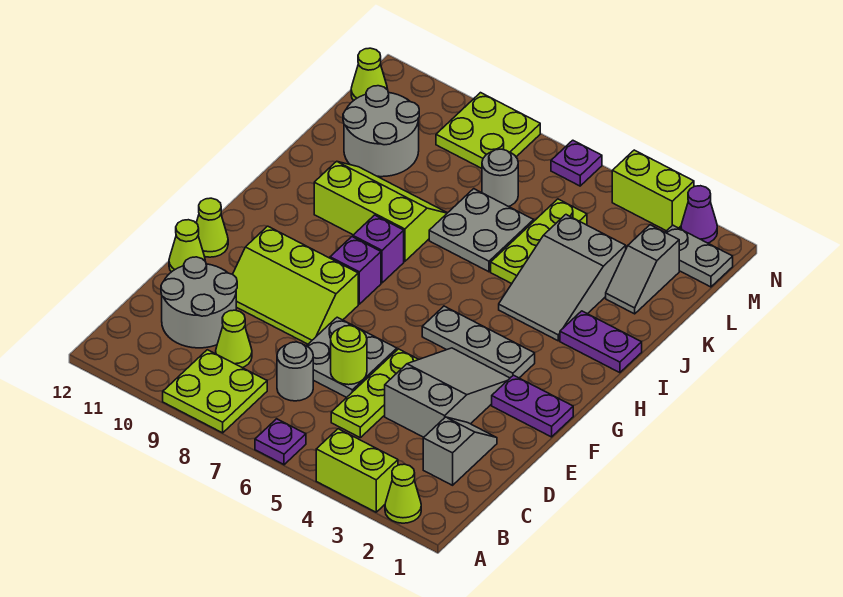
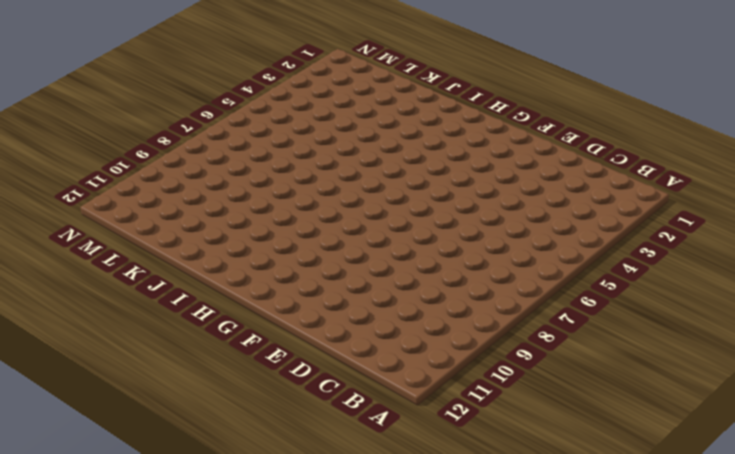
none -> lime 1x1 cone [385,464,421,523]
none -> lime 1x2 brick [316,429,398,512]
none -> purple 1x1 plate [255,419,306,465]
none -> lime 2x2 plate [163,350,267,433]

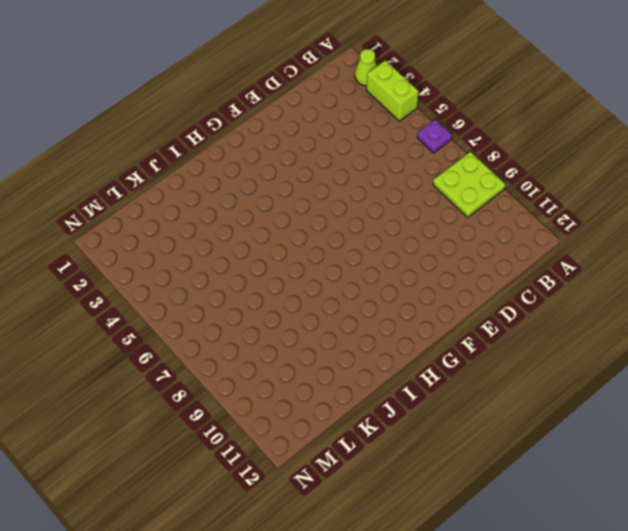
none -> grey 1x2 slope [423,417,497,485]
none -> lime 1x3 plate [331,349,419,438]
none -> grey 1x1 round brick [277,342,313,401]
none -> lime 1x1 cone [216,310,252,368]

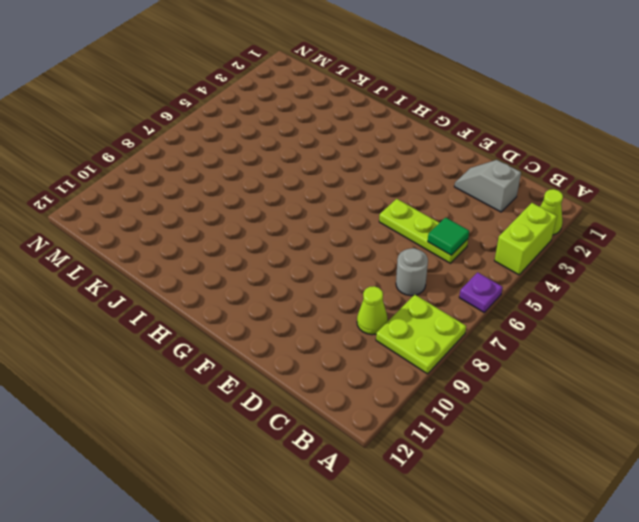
green 1x1 tile [428,217,469,255] -> none
none -> grey 2x2 round brick [161,257,237,348]
none -> grey 2x3 slope [385,348,510,437]
none -> grey 2x2 plate [307,317,397,397]
none -> lime 2x3 slope [233,226,358,344]

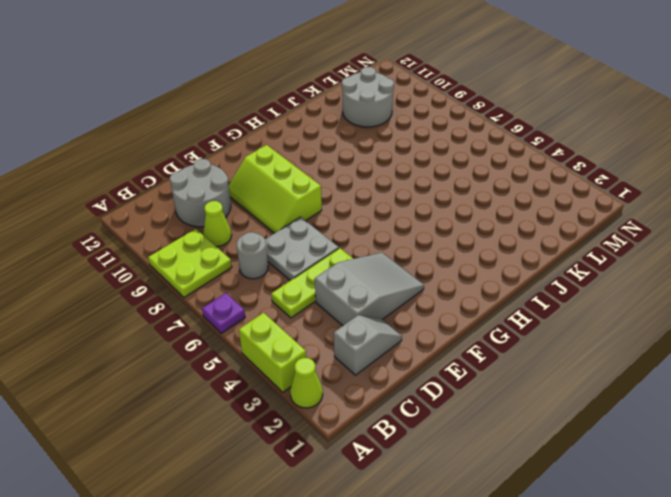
none -> lime 1x1 cone [169,220,205,272]
none -> purple 1x2 plate [492,375,573,437]
none -> lime 1x1 cone [196,198,228,257]
none -> grey 1x3 plate [422,306,535,378]

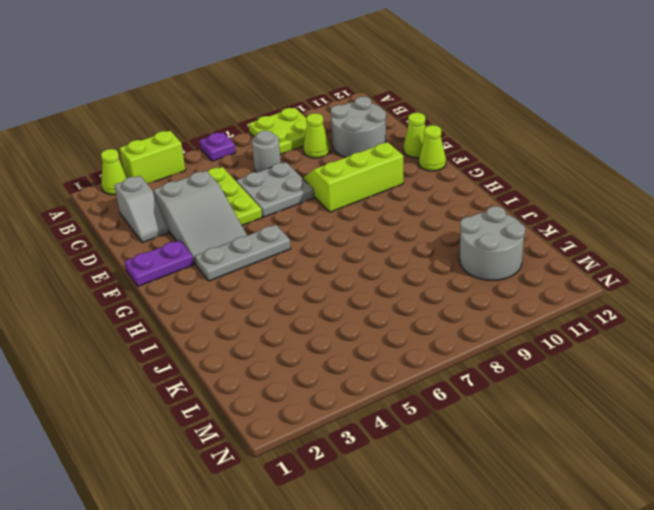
none -> purple 1x1 brick [330,237,381,304]
none -> purple 1x1 brick [353,215,404,283]
none -> purple 1x2 plate [560,311,642,373]
none -> grey 2x3 slope [499,215,626,341]

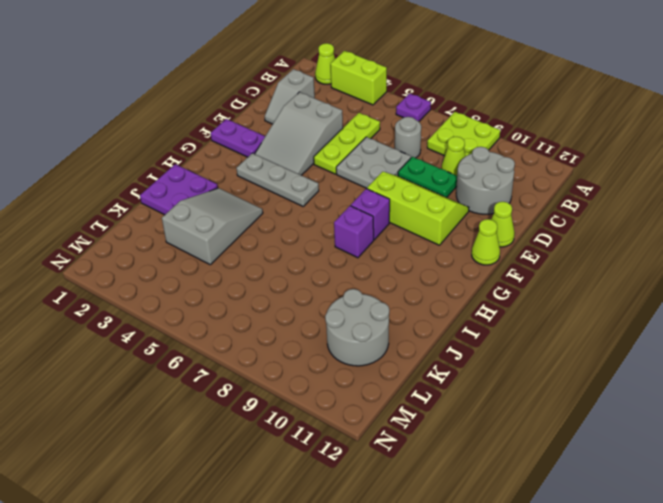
green 1x2 plate [398,157,457,197] -> none
purple 2x2 plate [140,164,218,215] -> purple 1x2 plate [560,311,642,373]
none -> lime 2x3 slope [314,161,447,261]
none -> lime 1x3 plate [491,199,587,284]
none -> grey 2x2 plate [429,189,534,272]
none -> grey 1x2 slope [606,225,679,314]

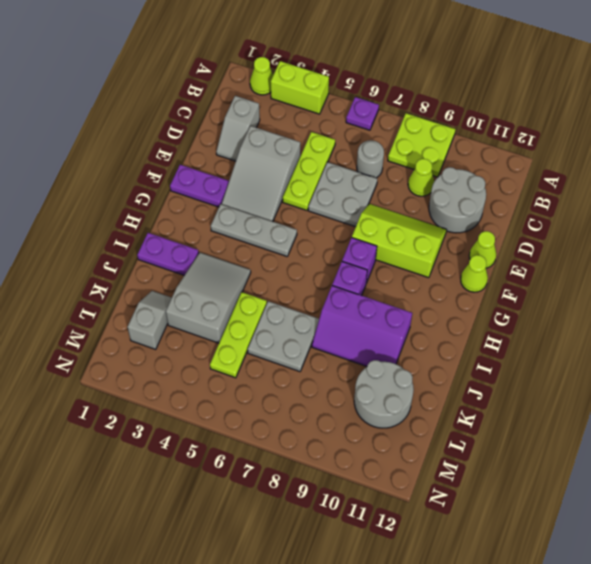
purple 2x3 slope [312,286,412,366] -> lime 2x3 slope [314,161,447,261]
none -> grey 1x1 round brick [482,149,518,207]
none -> grey 1x2 plate [665,225,733,287]
none -> lime 2x2 plate [436,93,540,168]
none -> lime 1x1 cone [351,48,388,100]

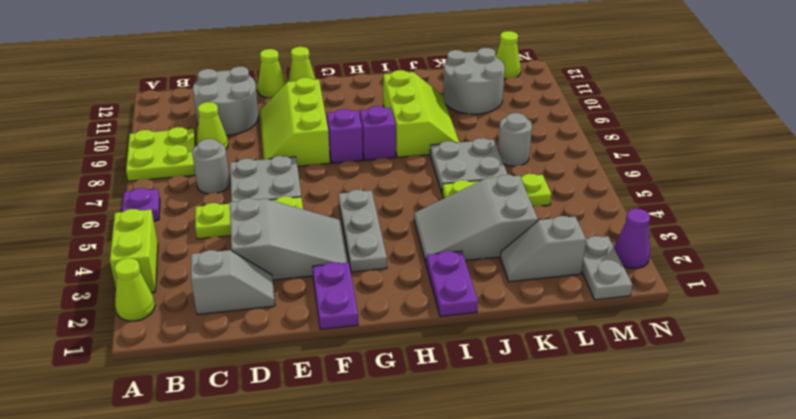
none -> lime 2x2 plate [436,93,540,168]
none -> lime 1x2 brick [612,150,694,231]
none -> purple 1x1 plate [551,140,602,186]
none -> lime 1x1 round brick [331,326,367,385]

